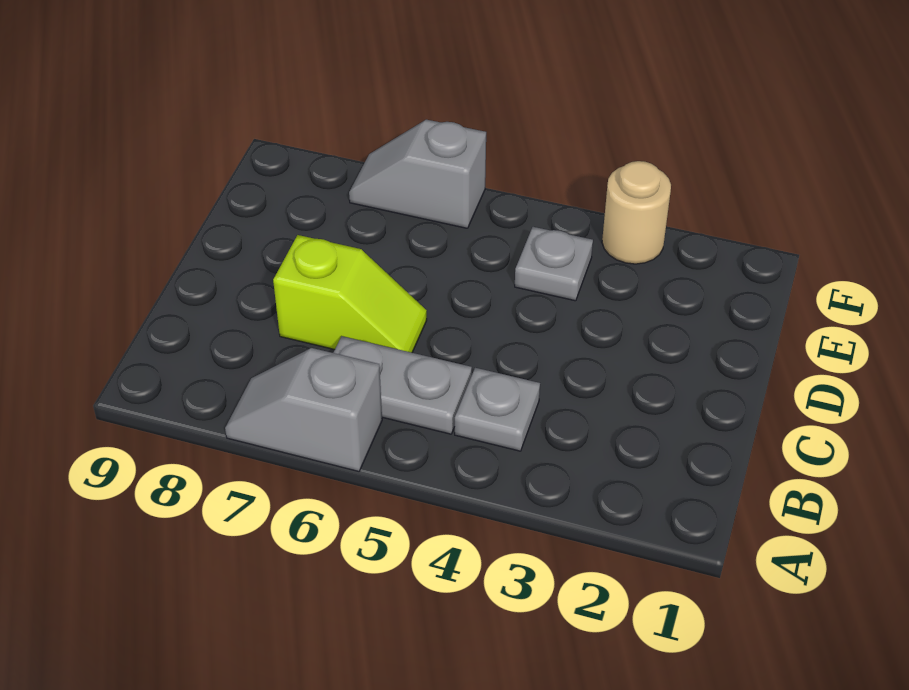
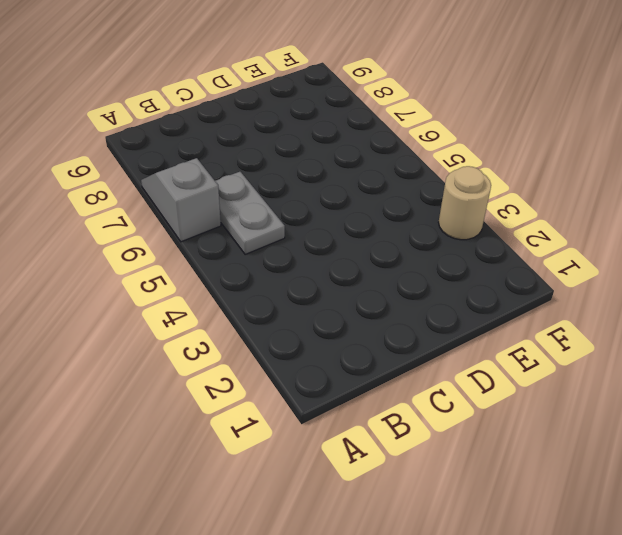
none -> grey 1x1 plate [455,368,540,451]
none -> lime 1x2 slope [273,235,427,353]

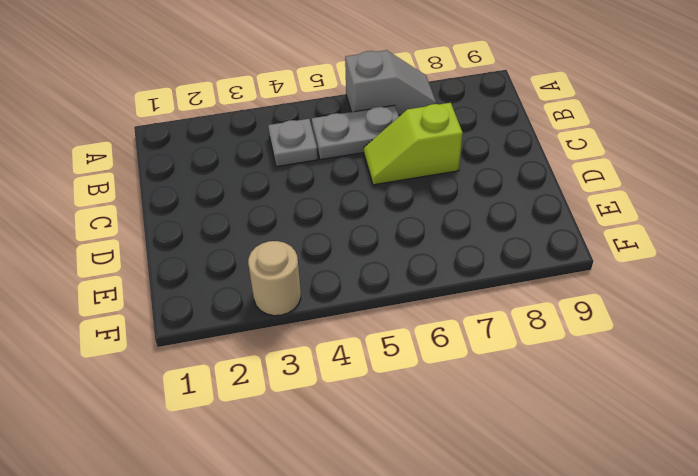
none -> grey 1x1 plate [515,227,593,301]
none -> grey 1x2 slope [349,120,486,228]

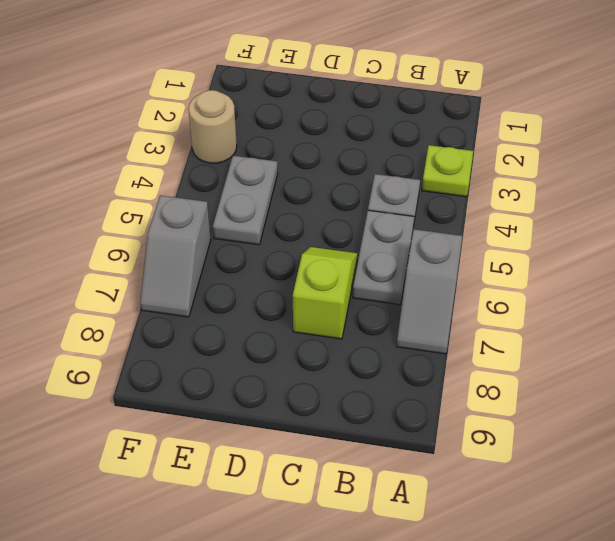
lime 1x1 plate [422,145,473,197] -> none
grey 1x2 plate [213,156,278,245] -> grey 1x1 plate [515,227,593,301]

